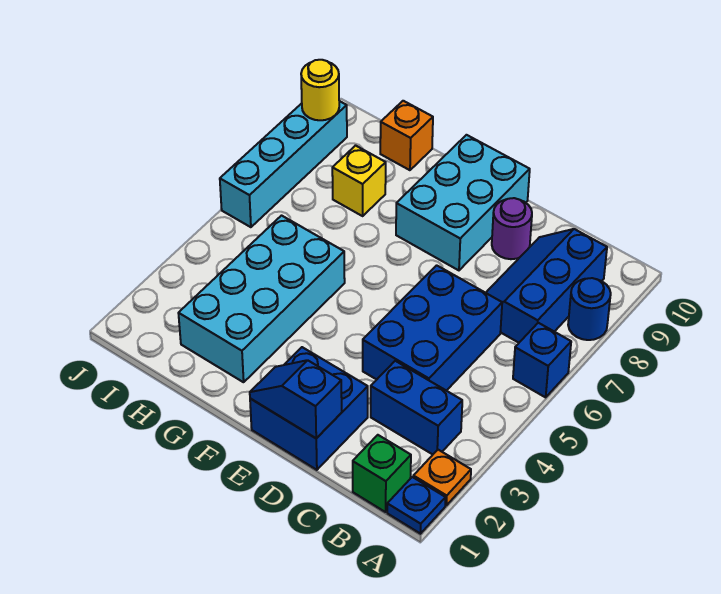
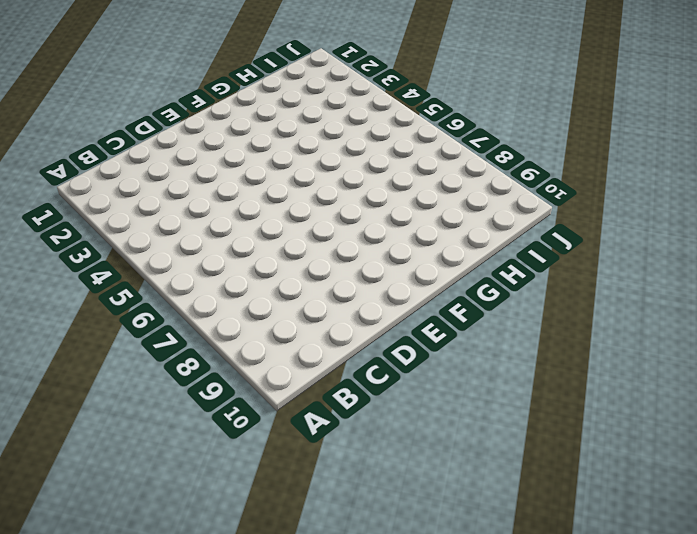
none -> blue 1x1 plate [387,477,446,534]
none -> orange 1x1 plate [413,450,471,505]
none -> blue 1x1 brick [513,323,571,397]

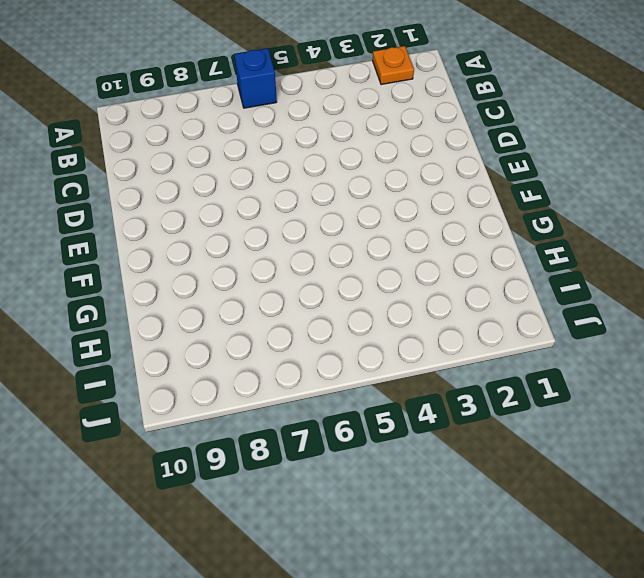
none -> blue 1x1 plate [387,477,446,534]
none -> blue 1x1 round brick [568,278,611,340]
none -> green 1x1 brick [353,435,411,512]

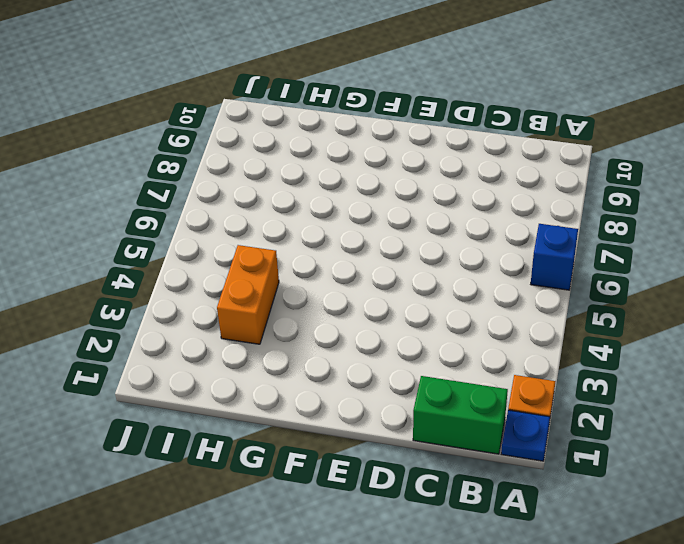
green 1x2 brick [413,376,508,454] -> green 1x1 brick [353,435,411,512]
orange 1x2 brick [217,245,279,344] -> cyan 2x4 brick [178,216,345,382]
none -> blue 1x1 round brick [568,278,611,340]
none -> blue 1x2 brick [371,361,462,454]
none -> blue 2x3 slope [486,229,607,343]

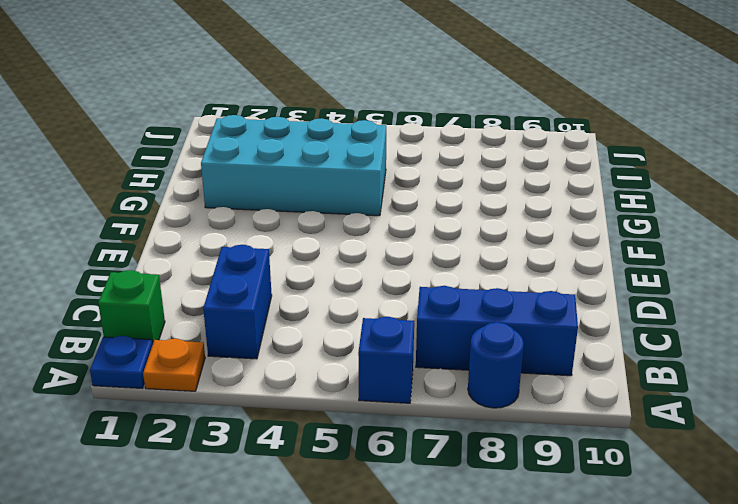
none -> blue 2x3 brick [363,265,502,391]
none -> blue 2x2 brick [250,347,368,470]
none -> purple 1x1 round brick [492,198,532,259]

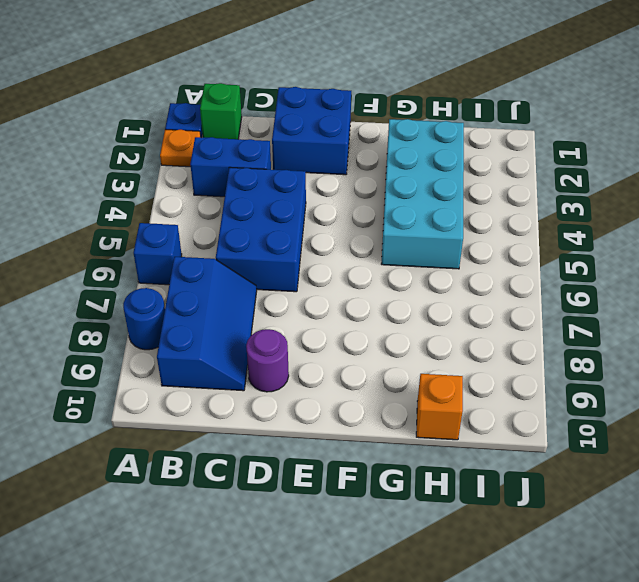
none -> cyan 2x3 brick [396,135,530,270]
none -> yellow 1x1 brick [332,146,386,216]
none -> cyan 1x4 brick [220,101,347,227]

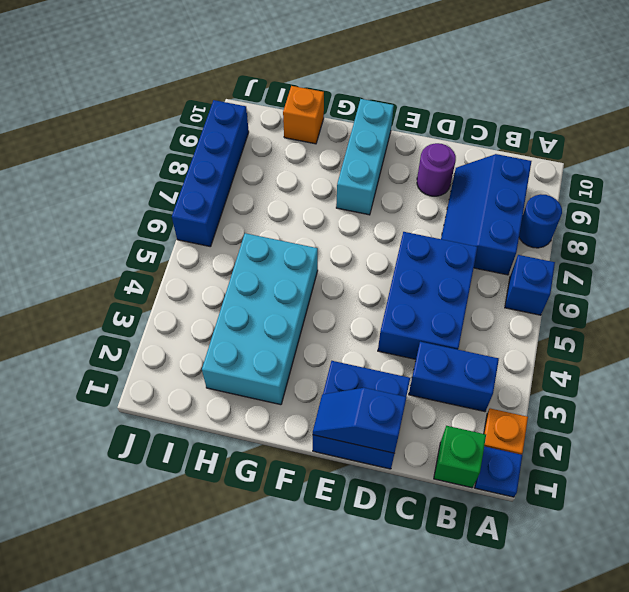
cyan 1x3 brick [336,99,394,215] -> cyan 2x3 brick [396,135,530,270]
blue 1x4 brick [172,100,249,247] -> cyan 1x4 brick [220,101,347,227]
none -> yellow 1x1 brick [332,146,386,216]
none -> yellow 1x1 round brick [301,60,339,120]

